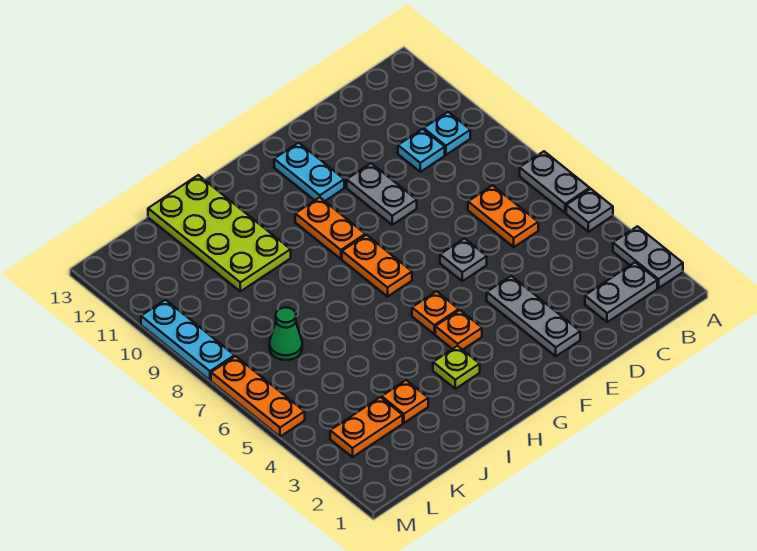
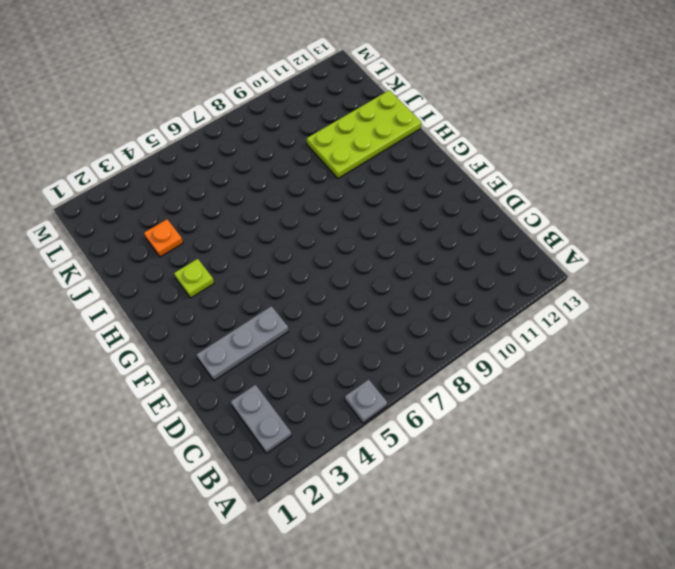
none -> grey 1x2 plate [613,226,683,288]
none -> grey 1x2 plate [520,151,590,213]
none -> cyan 1x1 plate [424,112,470,155]

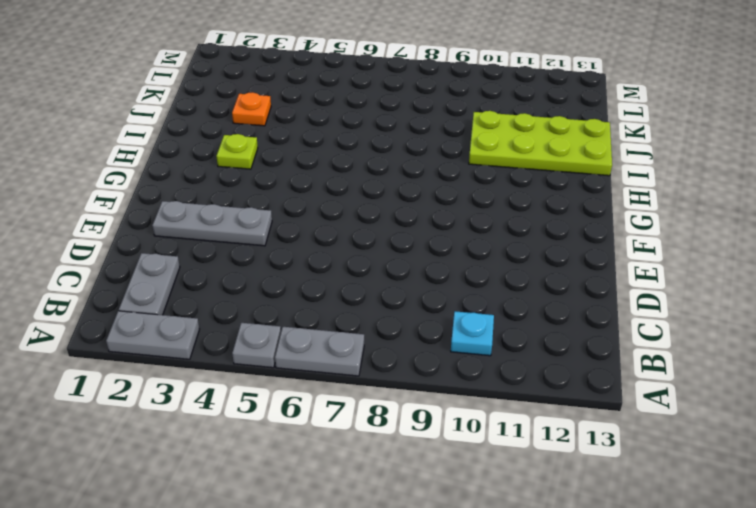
none -> orange 1x2 plate [468,185,538,247]
none -> cyan 1x1 plate [398,129,445,172]
none -> grey 1x1 plate [440,238,487,281]

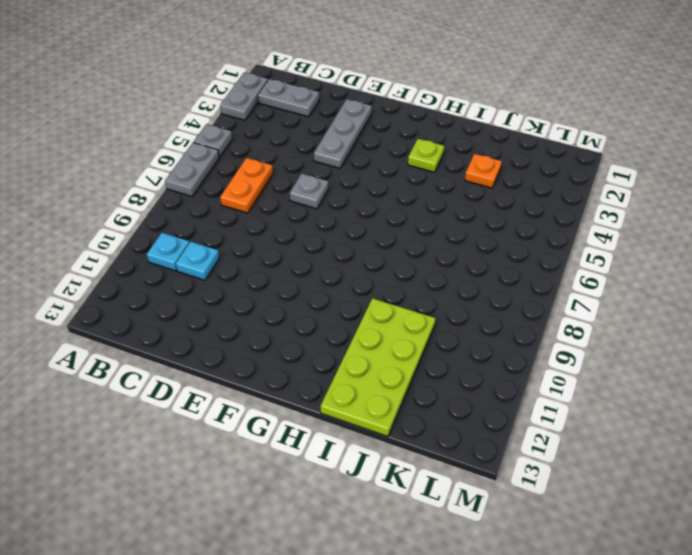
none -> grey 1x2 plate [347,163,417,225]
none -> cyan 1x2 plate [274,143,344,201]
none -> orange 1x1 plate [435,310,482,350]

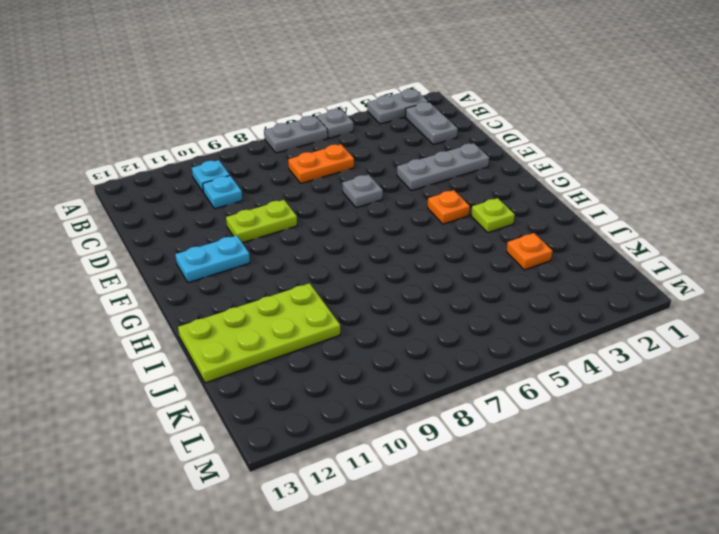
lime 1x2 plate [226,200,297,243] -> grey 1x2 plate [347,163,417,225]
none -> orange 1x1 plate [412,291,459,334]
none -> orange 1x2 plate [342,235,412,297]
none -> orange 1x2 plate [295,197,365,259]

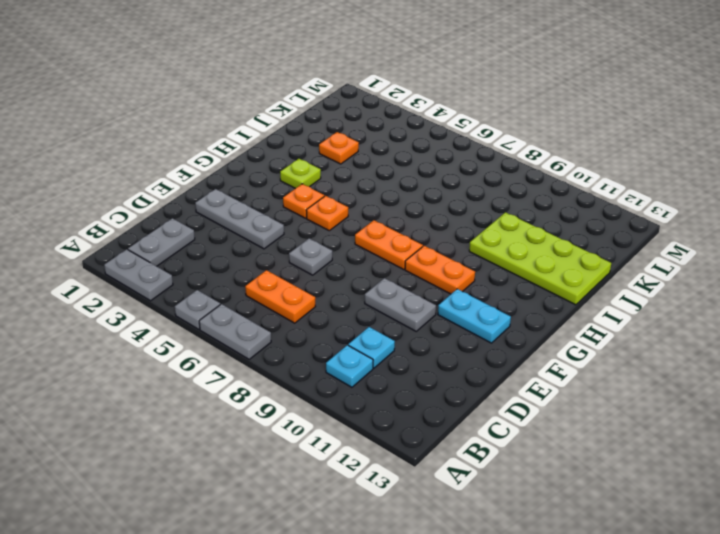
none -> orange 1x2 plate [330,397,403,457]
none -> green 1x1 cone [269,307,302,360]
none -> orange 1x3 plate [211,356,305,437]

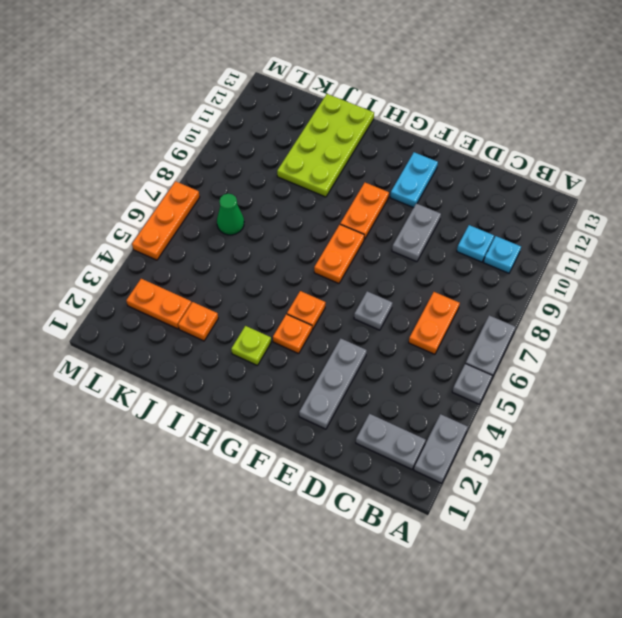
none -> cyan 1x3 plate [141,300,234,380]

